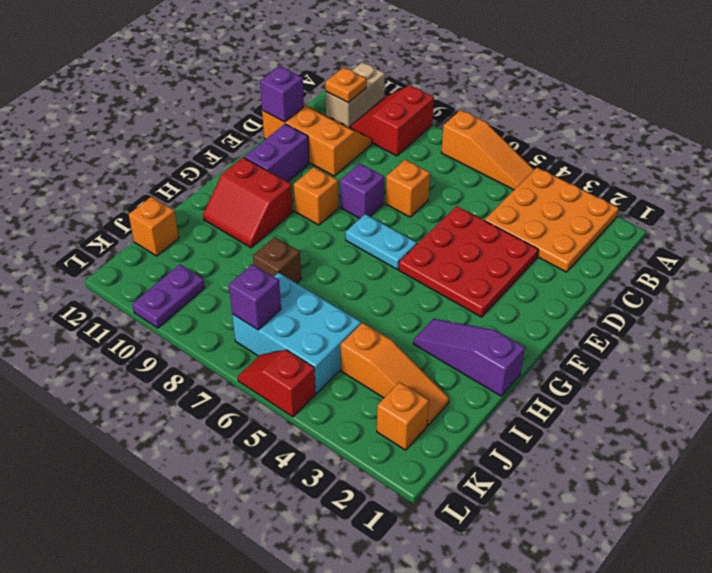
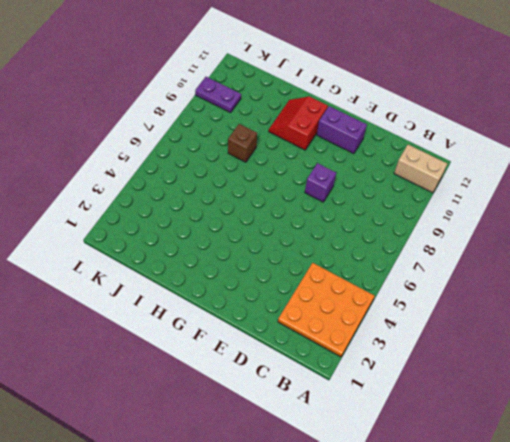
none -> orange 1x3 slope [441,110,534,190]
none -> red 2x2 slope [350,85,434,156]
none -> orange 2x3 slope [262,104,372,176]

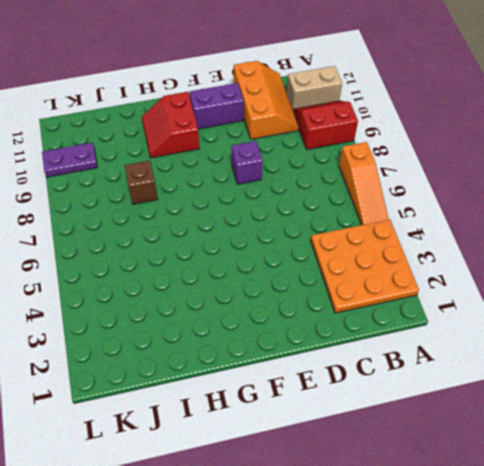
none -> red 3x3 plate [399,206,538,317]
none -> orange 1x1 brick [386,160,430,217]
none -> cyan 1x2 plate [346,214,417,269]

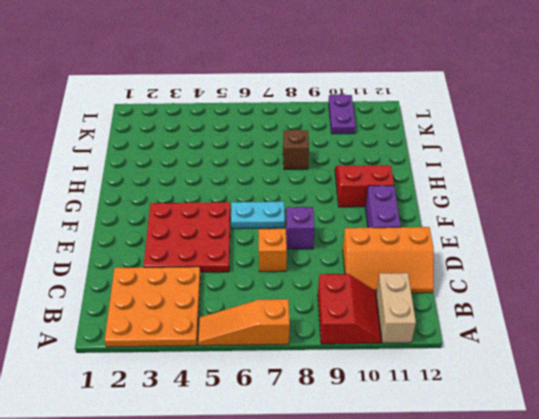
none -> orange 1x1 brick [294,167,338,225]
none -> purple 1x3 slope [413,319,525,396]
none -> orange 1x3 slope [341,323,449,425]

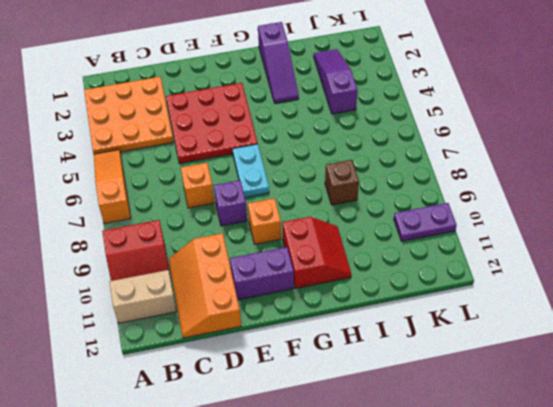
purple 1x3 slope [314,49,358,114] -> orange 1x3 slope [341,323,449,425]
none -> cyan 2x3 brick [232,272,361,393]
none -> orange 1x1 brick [129,197,179,256]
none -> orange 1x1 brick [377,382,429,450]

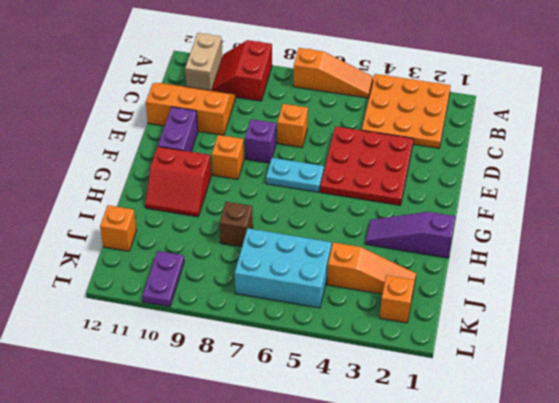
none -> red 1x2 slope [238,350,316,417]
none -> orange 1x1 plate [325,67,367,103]
none -> purple 1x1 brick [260,66,304,122]

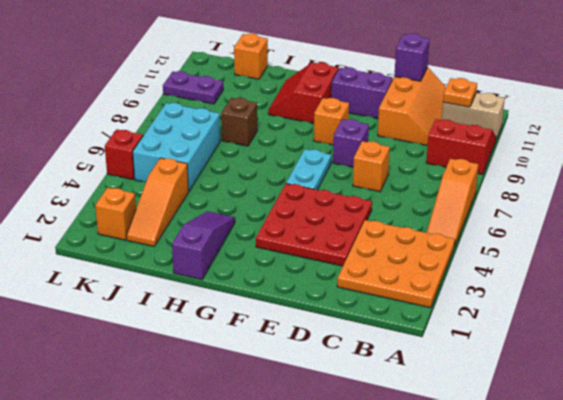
none -> purple 1x1 brick [229,264,281,330]

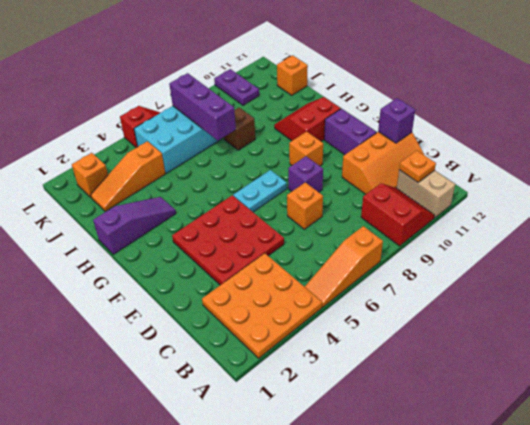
purple 1x3 brick [169,73,236,140] -> purple 1x1 brick [229,264,281,330]

